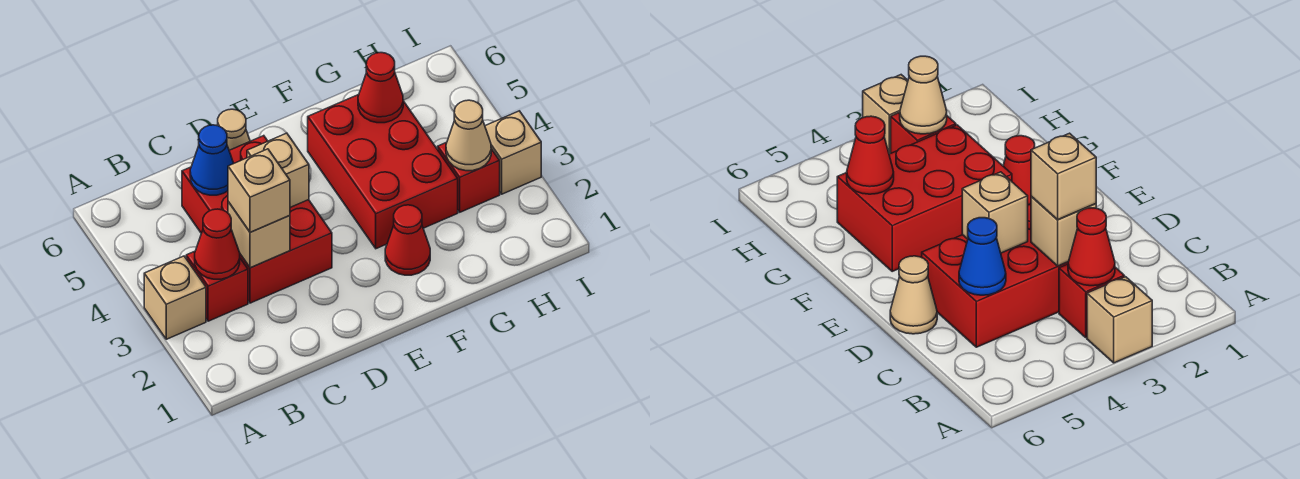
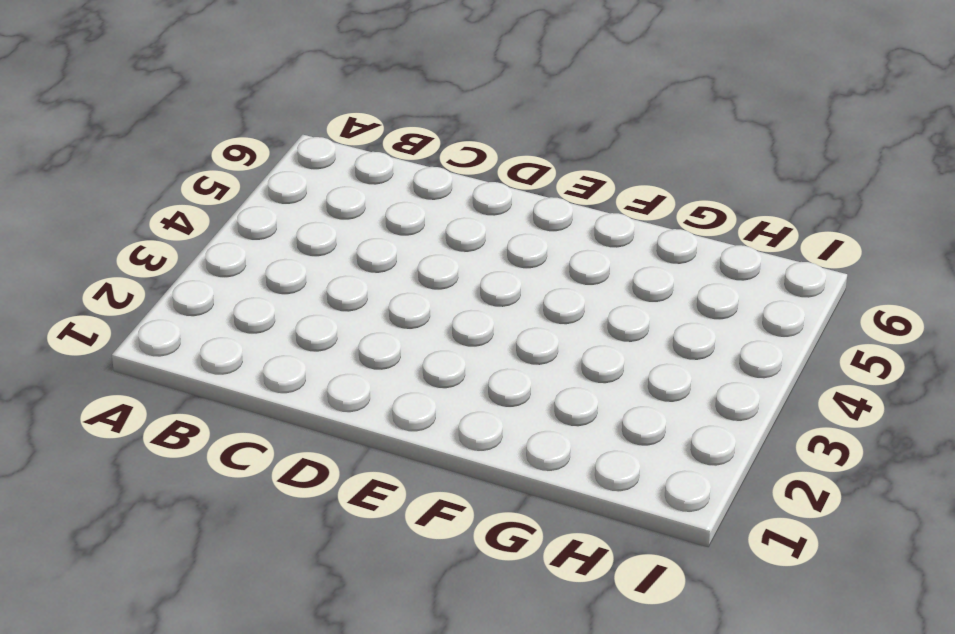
none -> tan 1x1 brick [144,256,206,339]
none -> red 1x1 brick [186,251,248,321]
none -> red 2x3 brick [182,136,332,303]

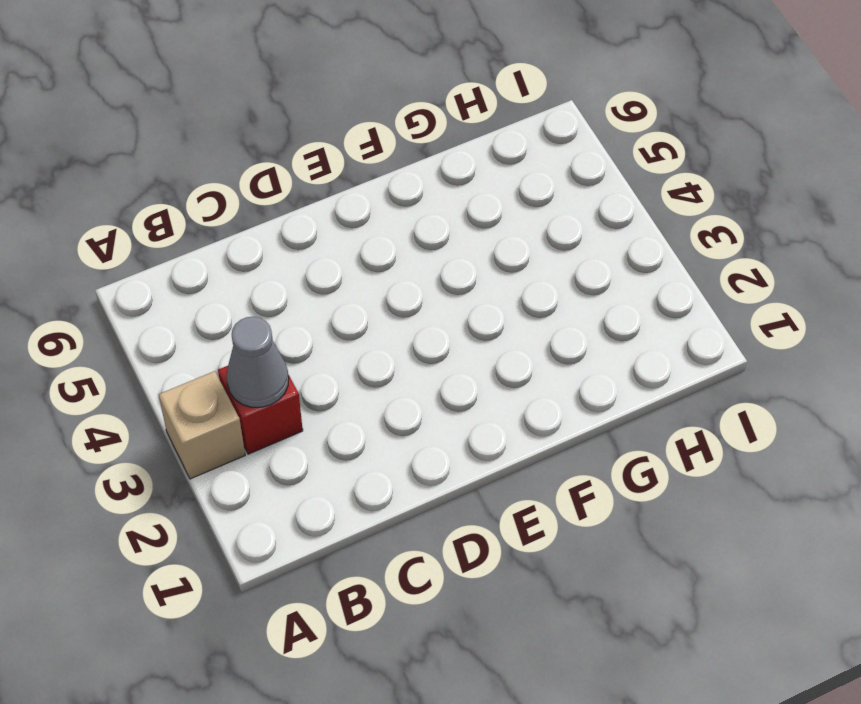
grey 1x1 cone [227,317,289,407] -> red 1x1 cone [195,209,240,279]
none -> red 2x3 brick [182,136,332,303]
none -> tan 1x1 cone [218,109,250,150]
none -> red 1x1 cone [385,205,430,275]

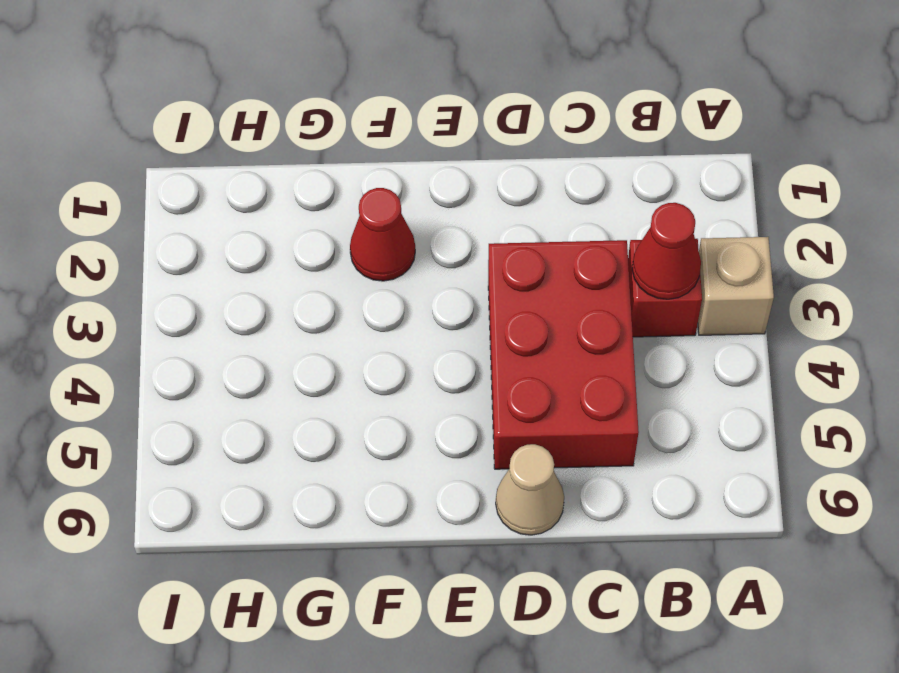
none -> red 2x3 brick [308,95,458,249]
none -> red 1x1 brick [438,143,500,212]
none -> tan 1x1 brick [485,111,541,194]

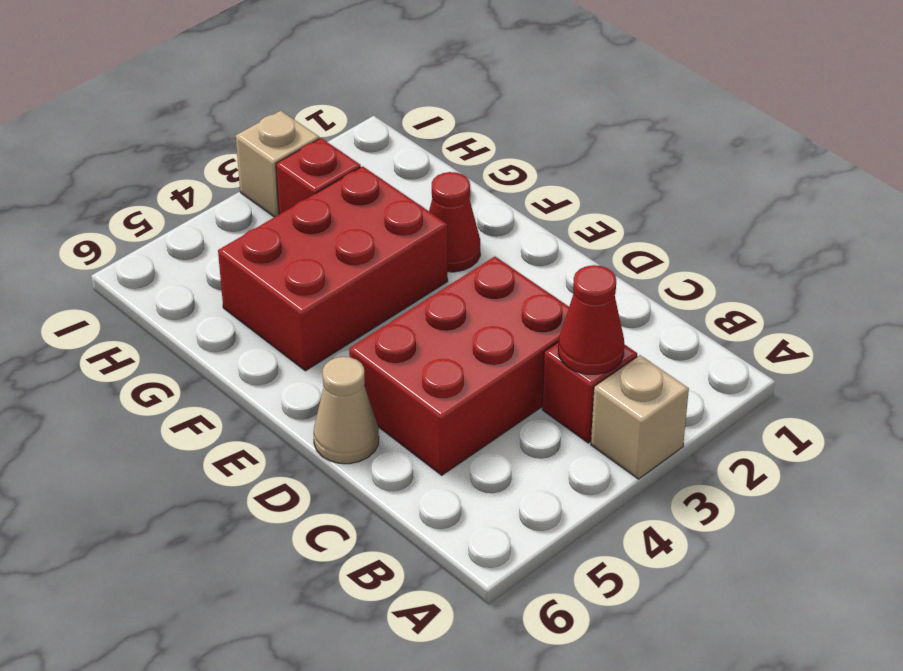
none -> tan 1x1 brick [228,202,290,268]
none -> blue 1x1 cone [190,125,234,195]
none -> tan 1x1 brick [247,133,309,207]

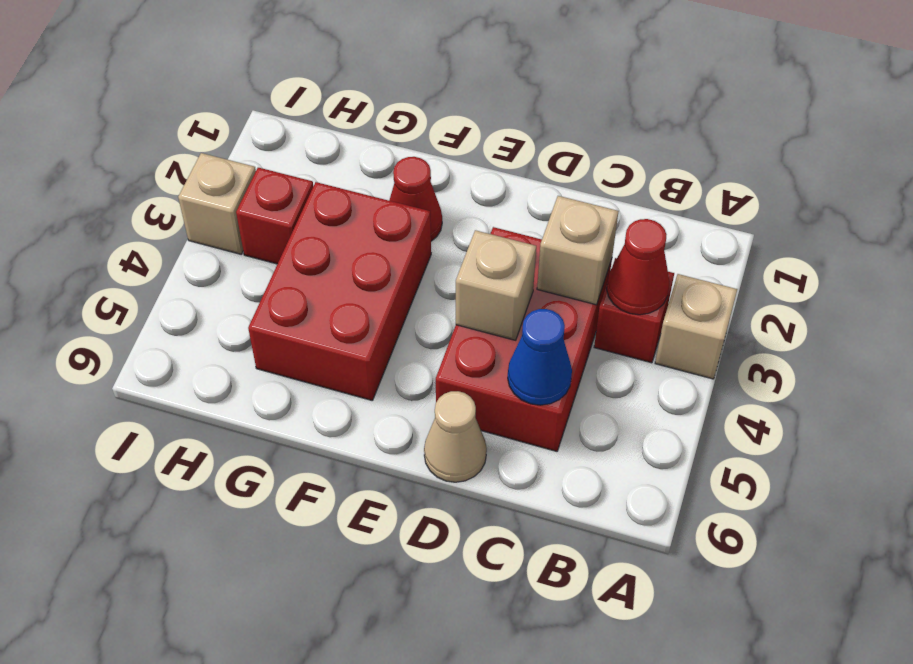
none -> red 1x1 cone [358,53,403,123]
none -> tan 1x1 cone [446,100,491,171]
none -> tan 1x1 brick [228,149,290,232]

